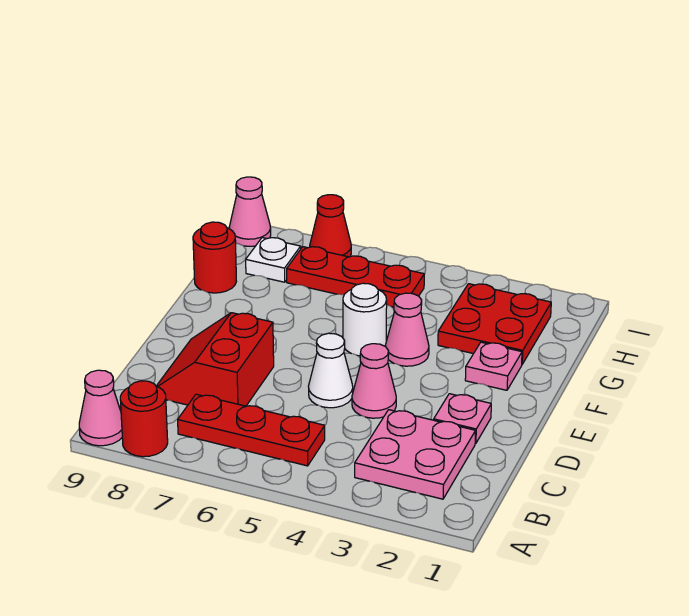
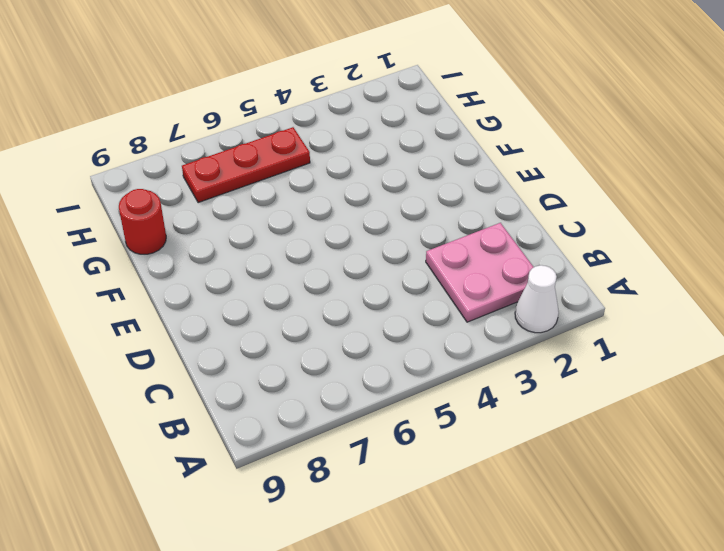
white 1x1 cone [515,265,559,333] -> white 1x1 cone moved to [308,333,353,408]
none -> red 1x1 round brick [120,381,168,457]
none -> pink 1x1 cone [79,370,122,446]
none -> red 1x3 plate [178,394,325,466]

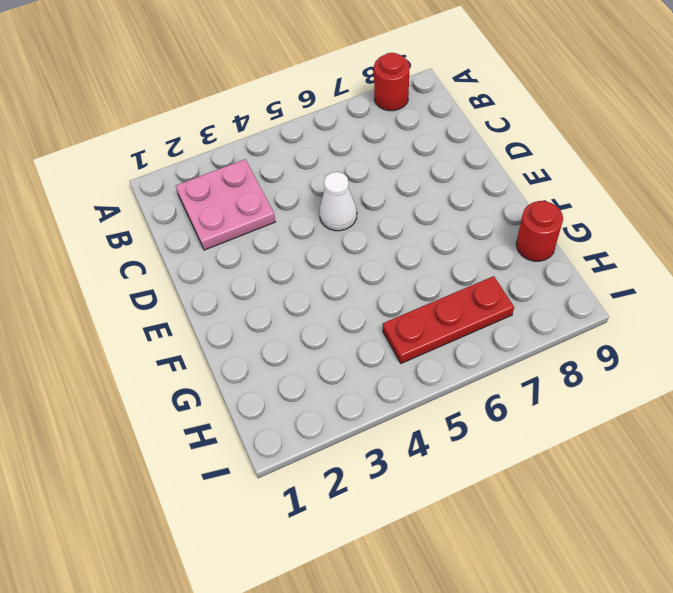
none -> pink 1x1 cone [79,370,122,446]
none -> red 1x3 plate [178,394,325,466]
none -> red 2x2 slope [157,313,274,406]

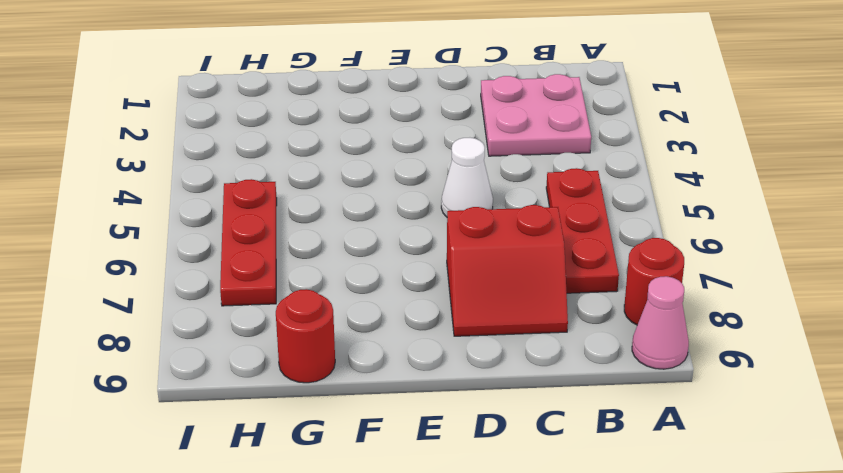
none -> pink 1x1 plate [434,394,491,444]
none -> pink 1x1 cone [352,344,396,418]
none -> pink 1x1 plate [465,342,522,390]

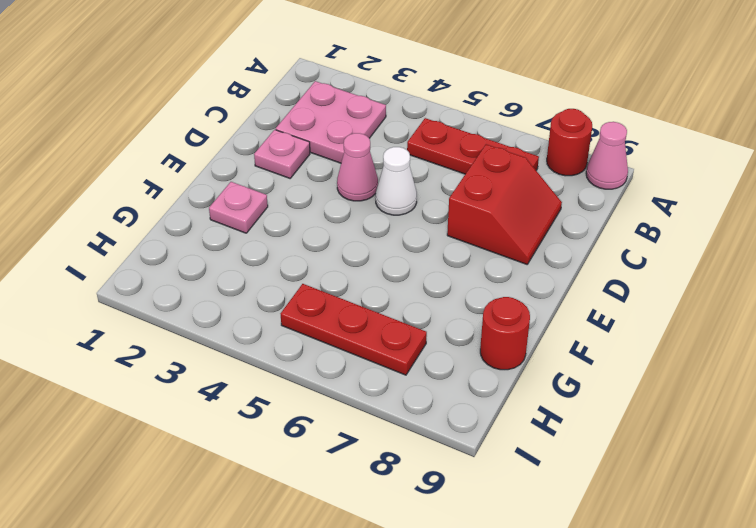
none -> pink 1x1 cone [385,293,429,366]
none -> white 1x1 round brick [343,283,387,356]
none -> red 2x2 plate [438,284,551,364]

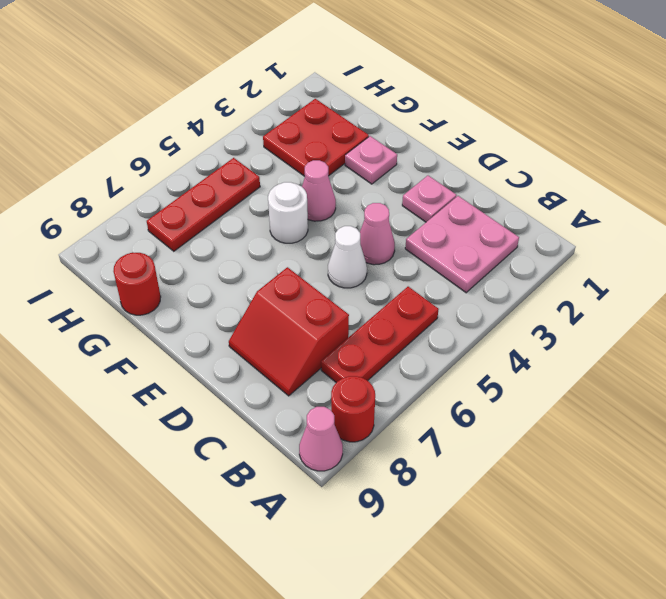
none -> white 1x1 plate [246,238,301,282]
none -> red 1x1 cone [310,195,351,257]
none -> pink 1x1 cone [229,177,271,246]

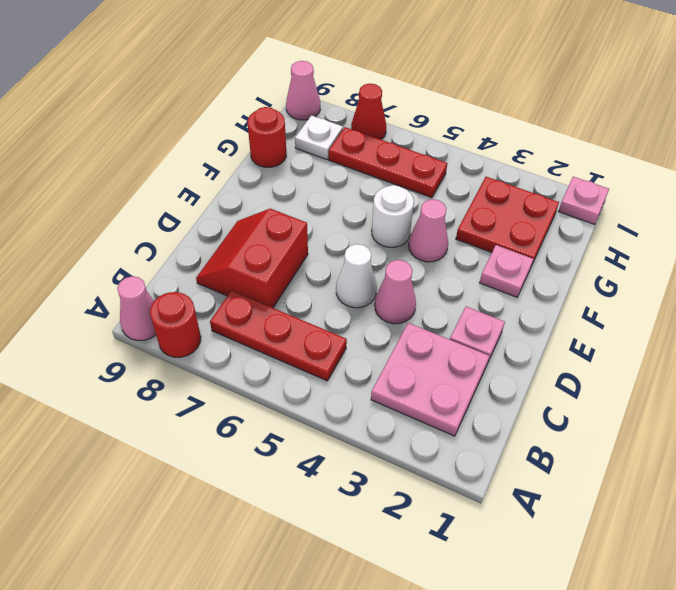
pink 1x1 plate [558,177,609,224] -> none

